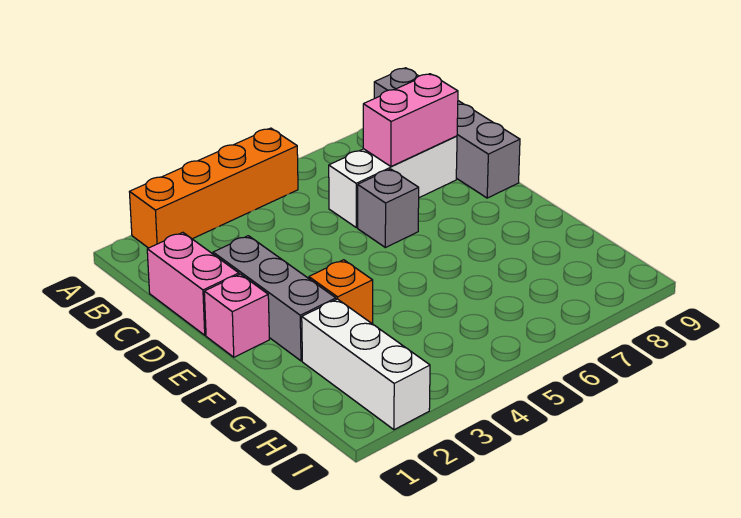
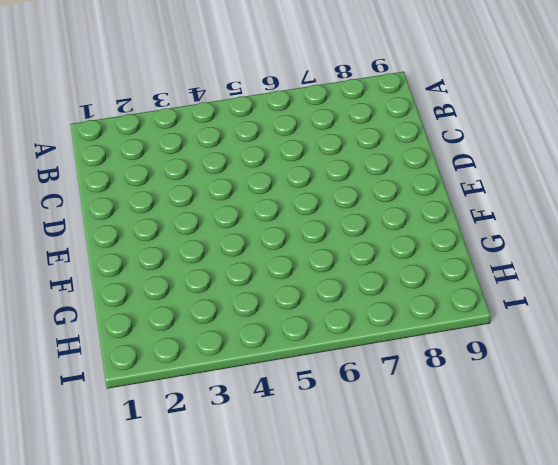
none -> orange 1x4 brick [130,128,298,248]
none -> grey 1x4 brick [374,68,520,198]

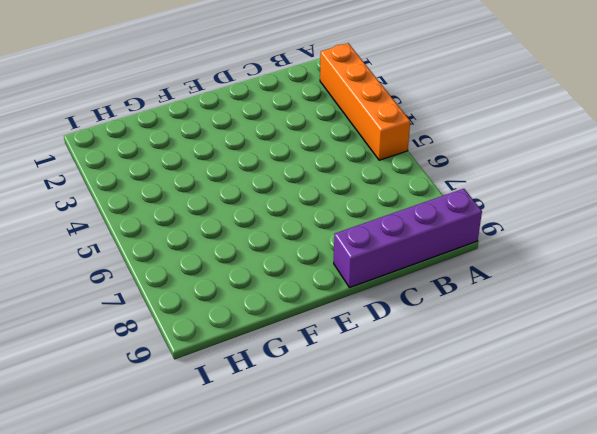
purple 1x4 brick [334,189,482,288] -> grey 1x4 brick [374,68,520,198]
none -> pink 1x2 brick [147,232,239,335]
none -> white 1x3 brick [329,136,457,228]

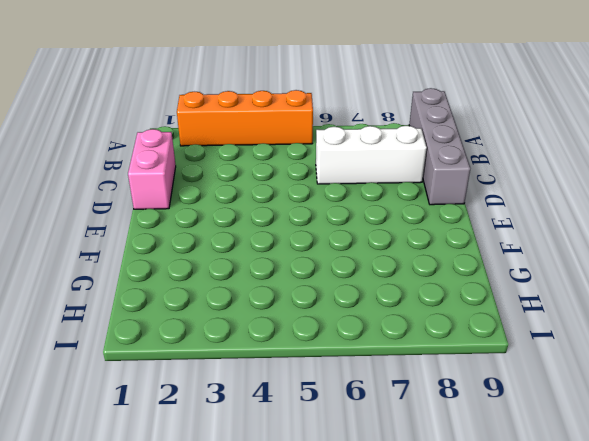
none -> grey 1x3 brick [213,236,336,361]
none -> grey 1x1 brick [358,169,419,248]

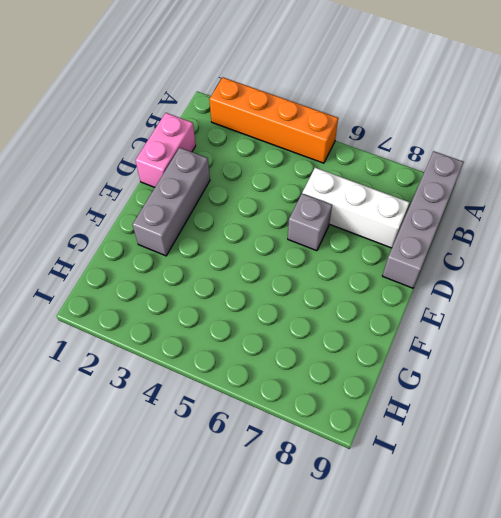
none -> pink 1x1 brick [204,274,269,357]
none -> orange 1x1 brick [309,260,373,324]

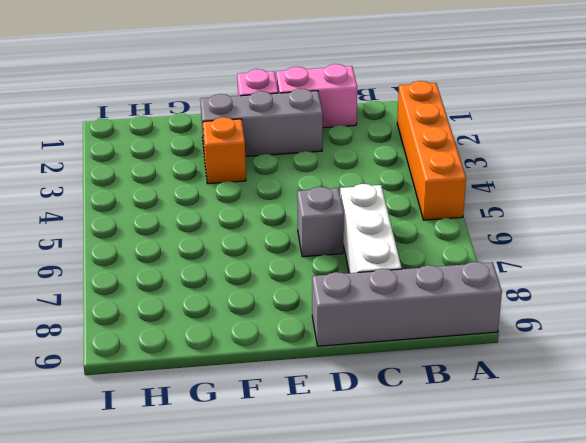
none -> white 1x3 brick [302,299,430,430]
none -> pink 1x2 brick [363,74,458,166]

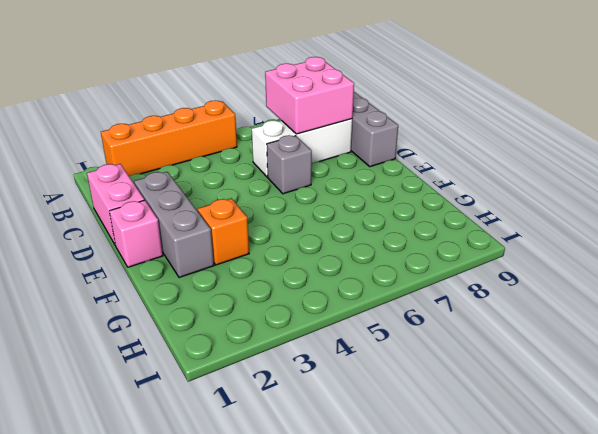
pink 2x2 brick [265,57,354,134] -> pink 1x2 brick [363,74,458,166]
none -> white 1x3 brick [302,299,430,430]

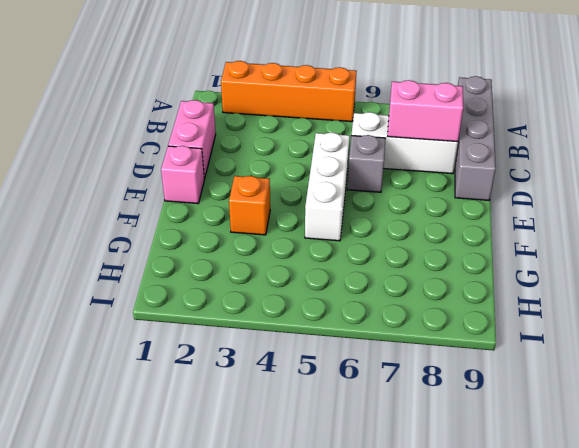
white 1x3 brick [305,132,350,241] -> white 1x3 brick moved to [302,299,430,430]
none -> grey 1x3 brick [213,236,336,361]

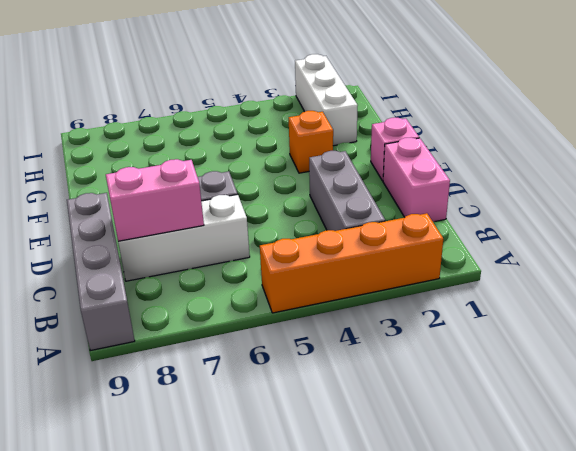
grey 1x3 brick [309,151,385,231] -> grey 1x3 brick moved to [213,236,336,361]

